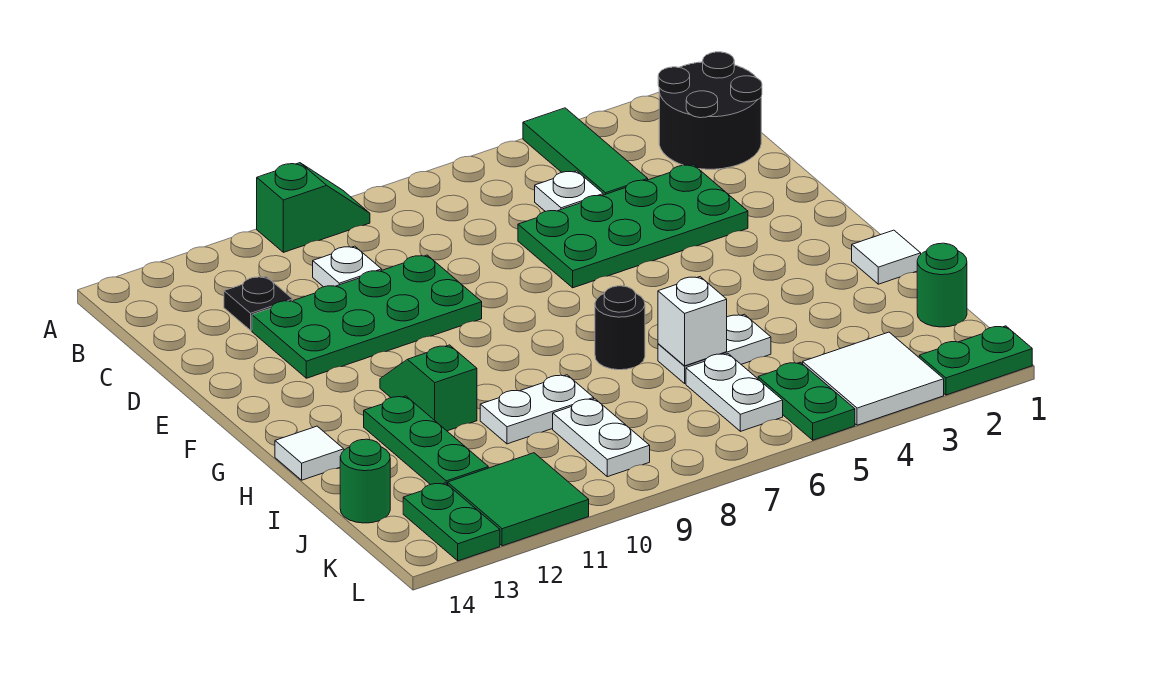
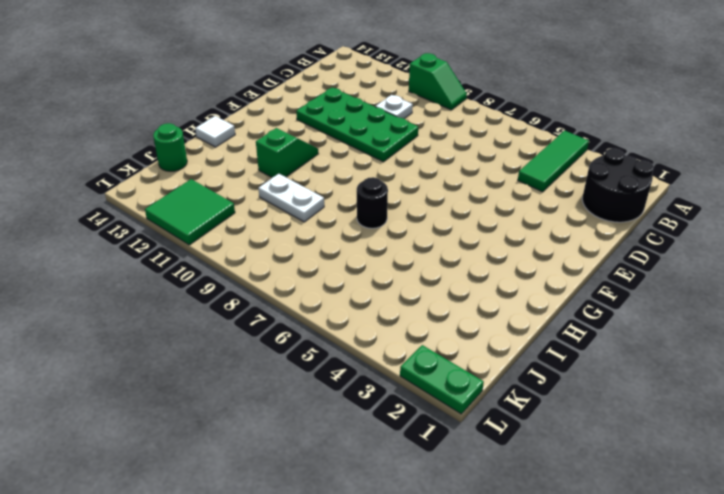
none -> white 1x1 plate [535,171,603,212]
none -> black 1x1 plate [224,277,293,330]
none -> green 2x4 plate [518,165,748,288]

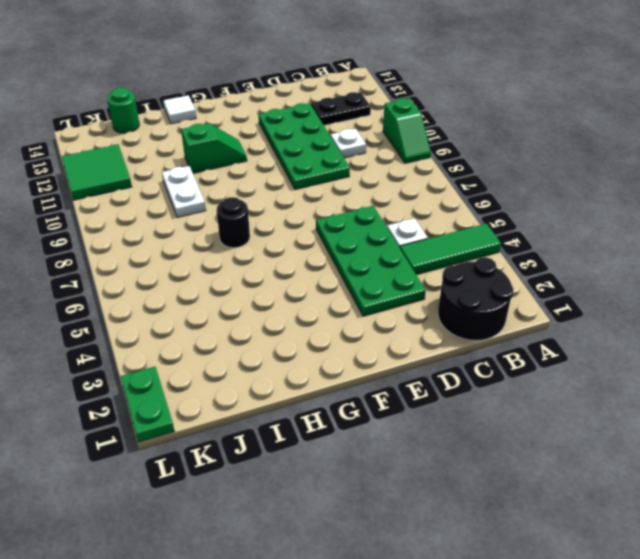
black 1x2 plate [311,92,371,125] -> black 1x1 plate [224,277,293,330]
none -> white 1x1 tile [852,230,921,284]
none -> green 1x3 plate [364,396,488,485]
none -> white 1x2 plate [658,314,771,383]

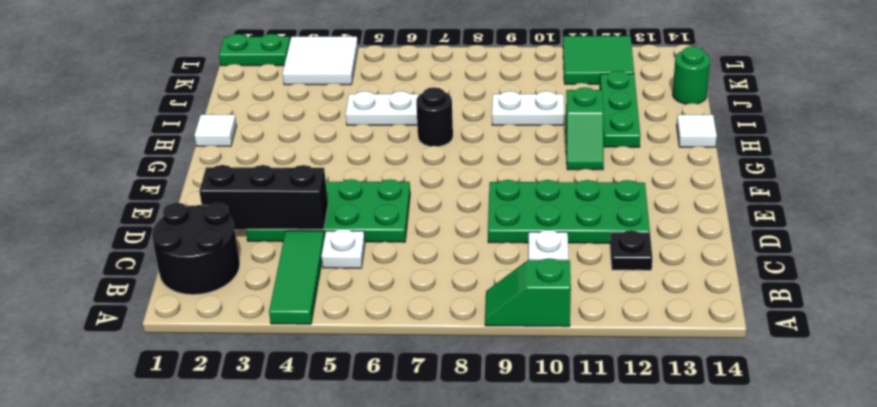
black 1x3 brick [199,165,328,229] -> none
none -> green 1x1 round brick [917,243,967,327]
none -> white 1x2 plate [686,354,783,431]
none -> white 1x2 plate [553,399,650,477]

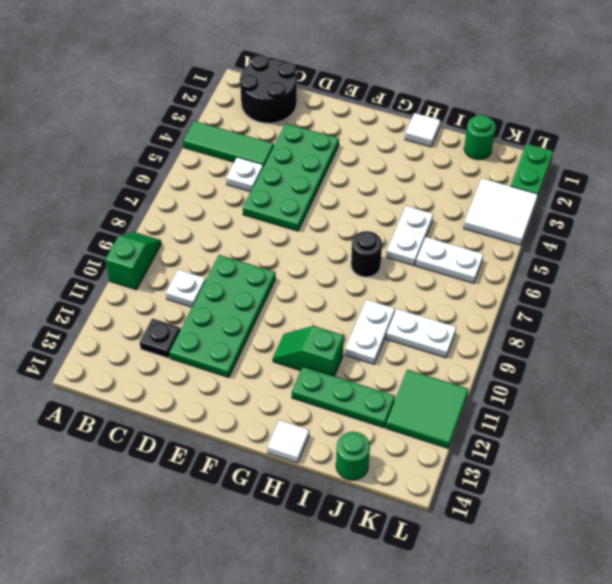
none -> green 1x2 plate [758,362,855,440]
none -> green 1x2 plate [403,483,500,561]
none -> white 1x1 brick [658,277,727,366]

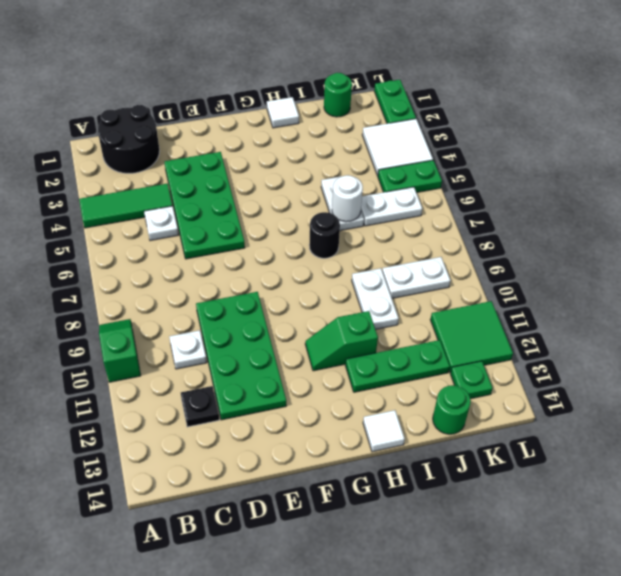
white 1x1 round brick [332,175,363,222] -> white 1x1 brick [658,277,727,366]
green 1x1 plate [450,361,493,399] -> green 1x2 plate [403,483,500,561]

